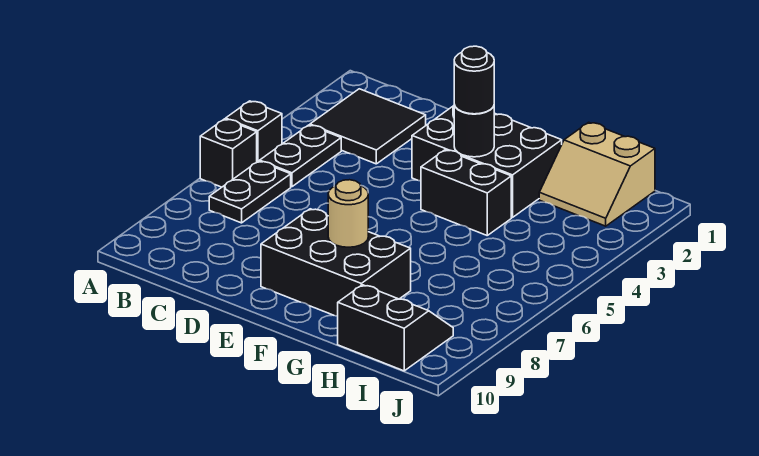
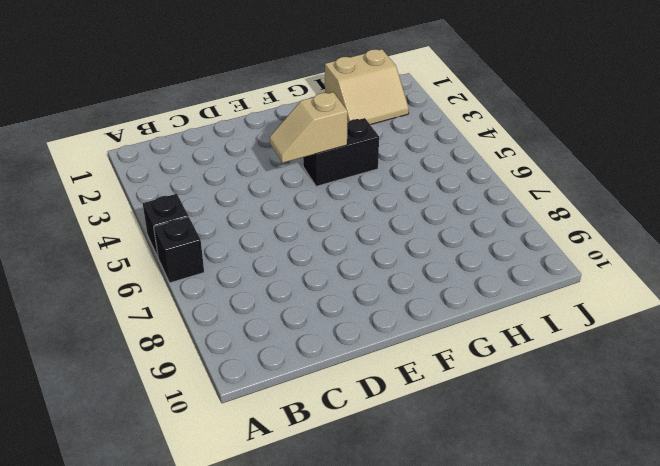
tan 1x2 slope [270,92,348,163] -> none
none -> black 2x2 tile [310,89,426,164]
none -> black 1x2 plate [260,125,341,187]
none -> black 1x2 plate [209,161,291,223]

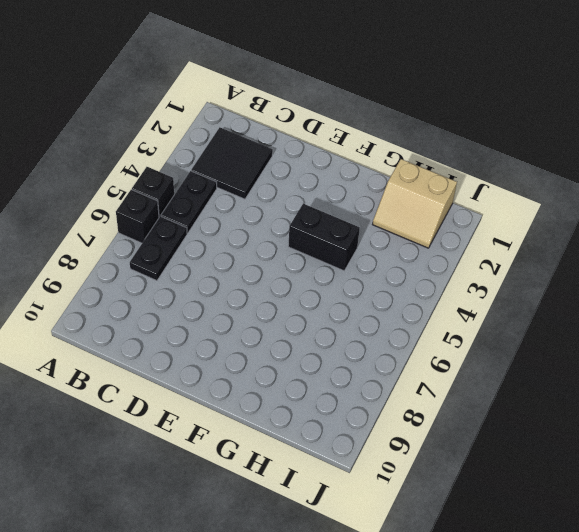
none -> black 2x3 brick [412,106,562,218]
none -> black 2x3 brick [261,209,411,316]
none -> black 2x2 slope [338,285,453,371]

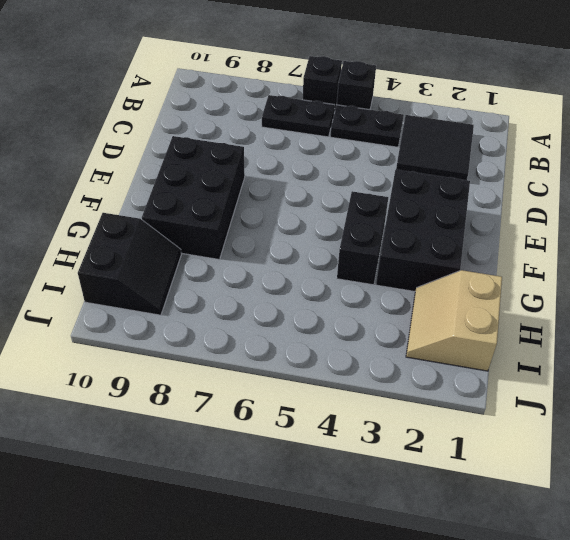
none -> black 1x1 round brick [454,105,494,157]
none -> tan 1x1 round brick [328,180,368,247]
none -> black 1x1 round brick [454,46,494,114]

